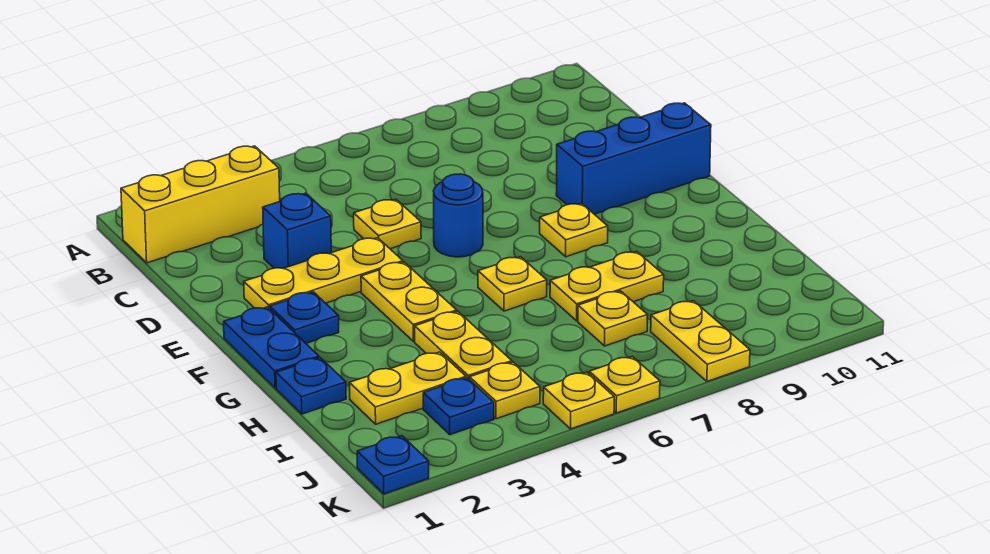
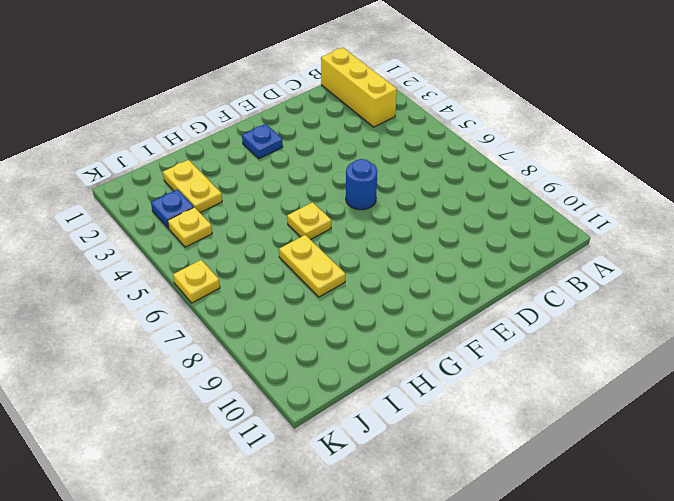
none -> blue 1x1 brick [263,193,331,268]
none -> yellow 1x1 plate [354,199,421,249]
none -> yellow 1x3 plate [244,238,403,309]

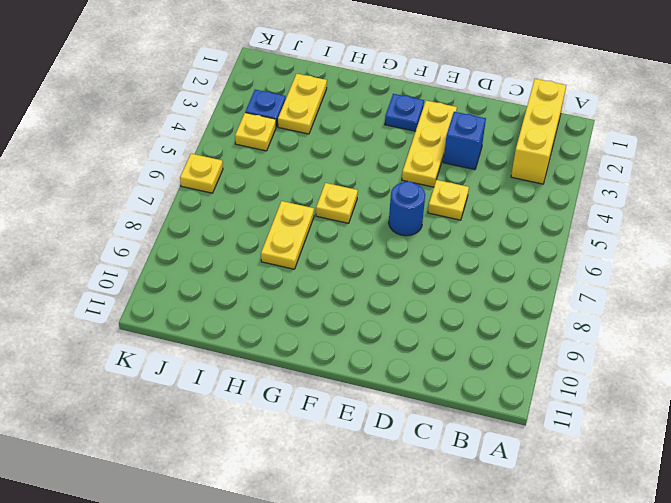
none -> blue 1x3 brick [556,103,711,214]
none -> blue 1x2 plate [224,307,319,388]
none -> yellow 1x2 plate [361,262,457,342]

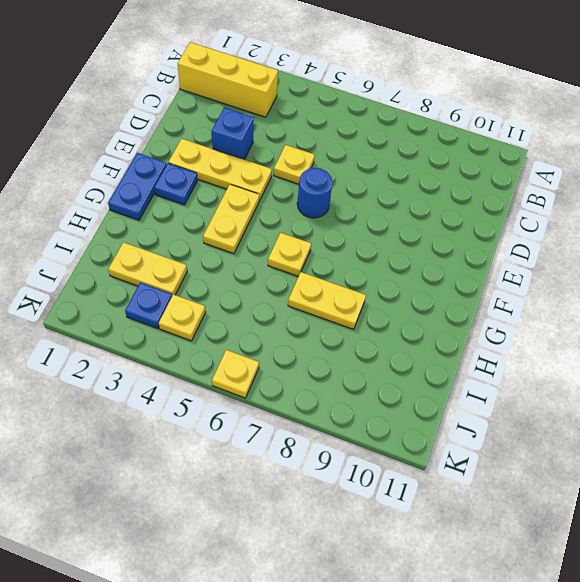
none -> blue 1x3 brick [556,103,711,214]
none -> yellow 1x1 plate [540,203,608,257]
none -> blue 1x1 plate [276,358,346,414]

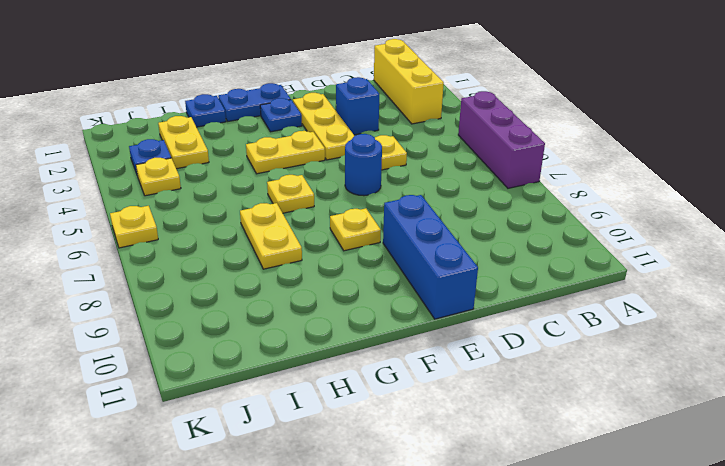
purple 1x3 brick [458,91,545,188] -> none
none -> yellow 1x2 plate [415,311,512,380]
none -> yellow 1x1 plate [578,291,648,346]
none -> yellow 1x2 plate [651,301,750,381]

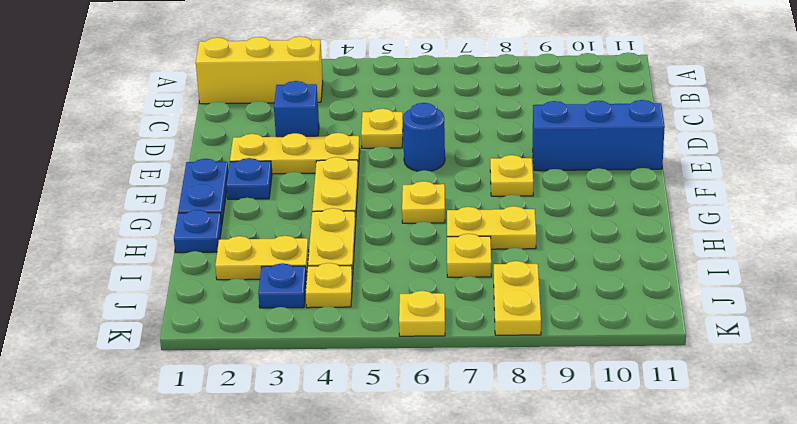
none -> blue 1x1 plate [357,436,429,494]
none -> yellow 1x1 plate [543,372,614,429]

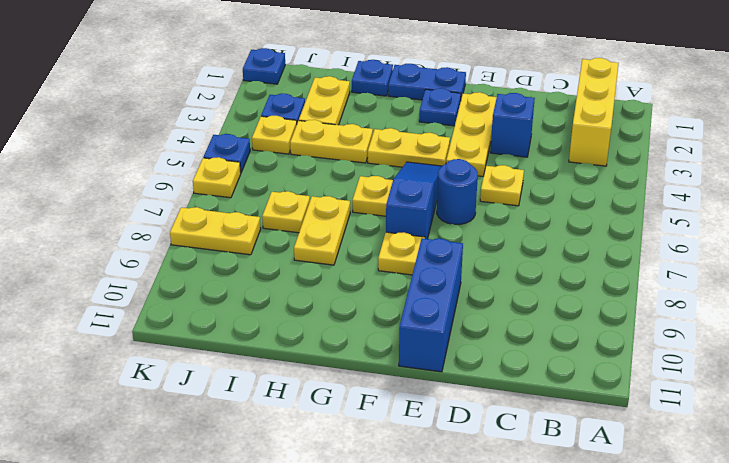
blue 1x3 slope [386,162,442,239] -> none
blue 1x1 plate [204,134,250,172] -> yellow 1x1 plate [543,372,614,429]

